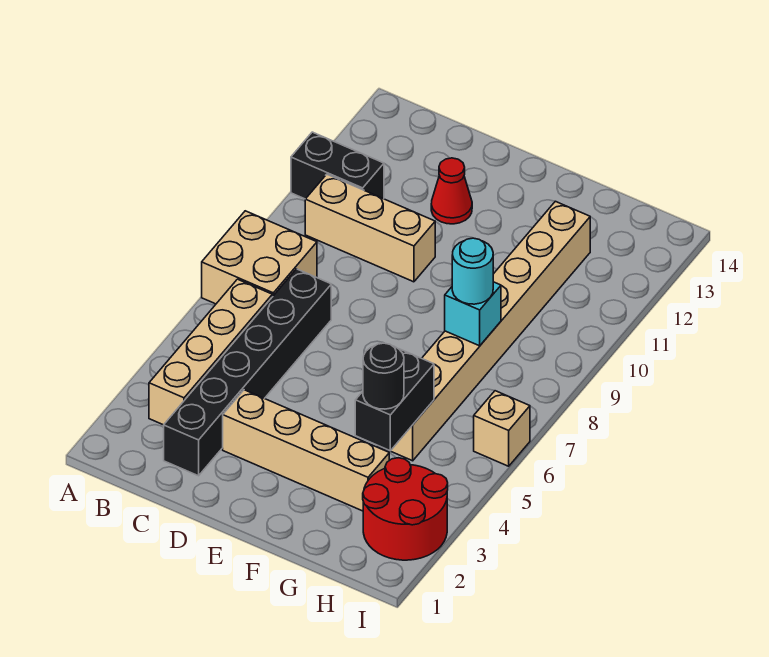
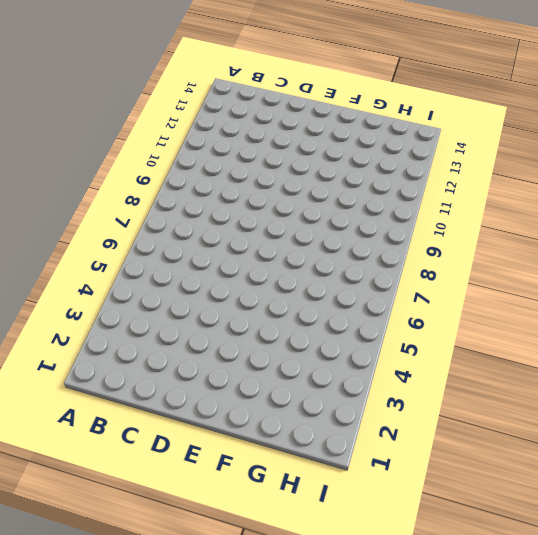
none -> tan 2x2 brick [202,211,317,304]
none -> black 1x2 brick [291,132,384,199]
none -> tan 1x4 brick [149,279,272,425]

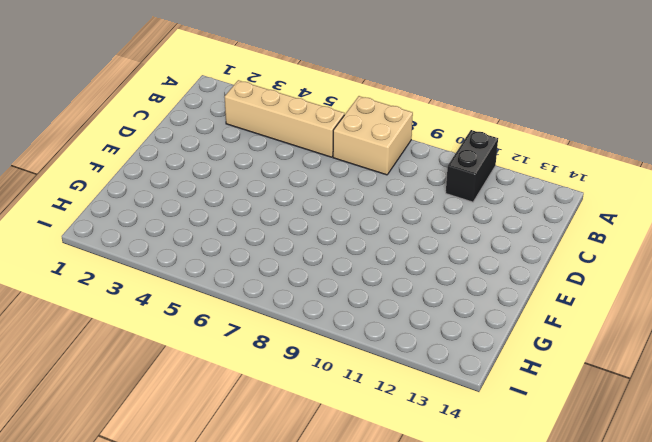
none -> tan 1x3 brick [305,174,435,282]
none -> black 1x6 brick [164,269,331,476]
none -> tan 1x4 brick [223,390,389,511]

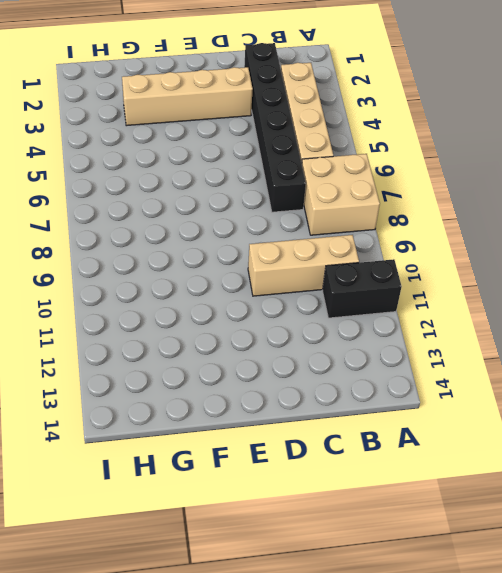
none -> red 1x1 cone [431,158,472,224]
none -> tan 1x8 brick [384,201,590,461]
none -> red 2x2 round brick [363,458,448,560]

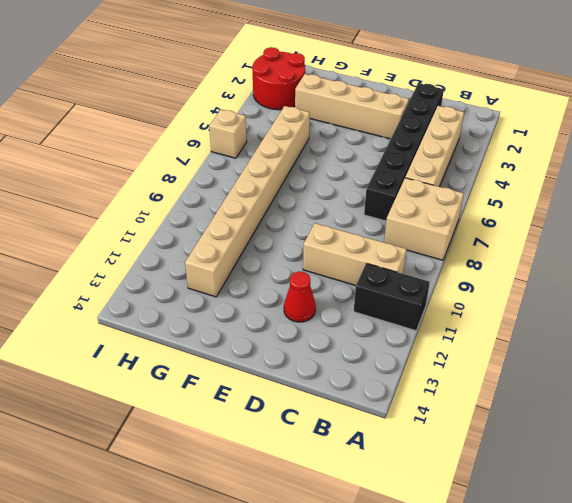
none -> black 1x2 brick [355,349,434,451]
none -> cyan 1x1 brick [445,282,501,346]
none -> black 1x1 round brick [363,343,404,409]

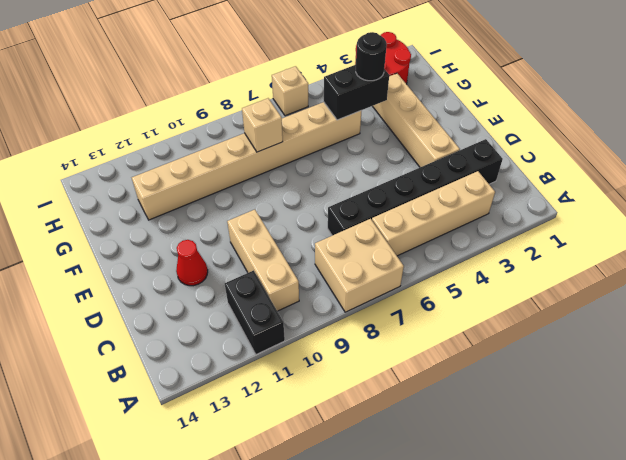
tan 1x1 brick [242,98,283,152] -> cyan 1x1 brick [445,282,501,346]
none -> cyan 1x1 round brick [452,238,493,304]

